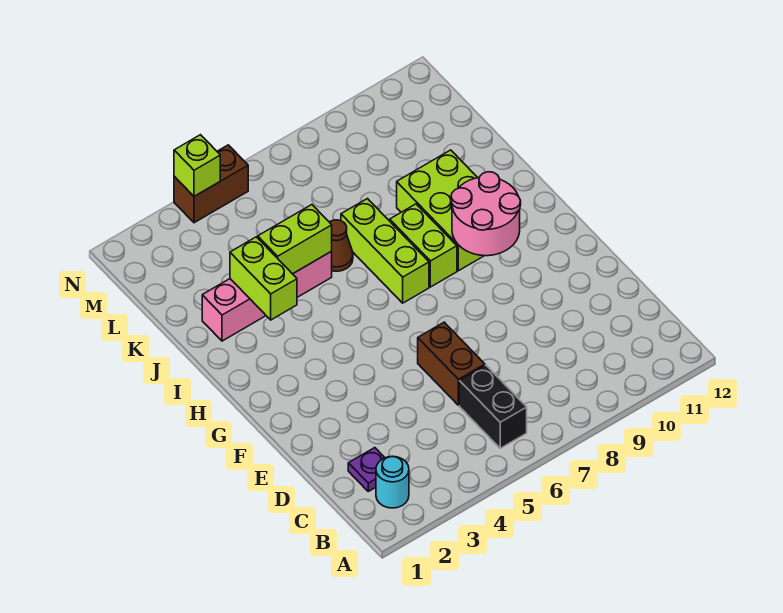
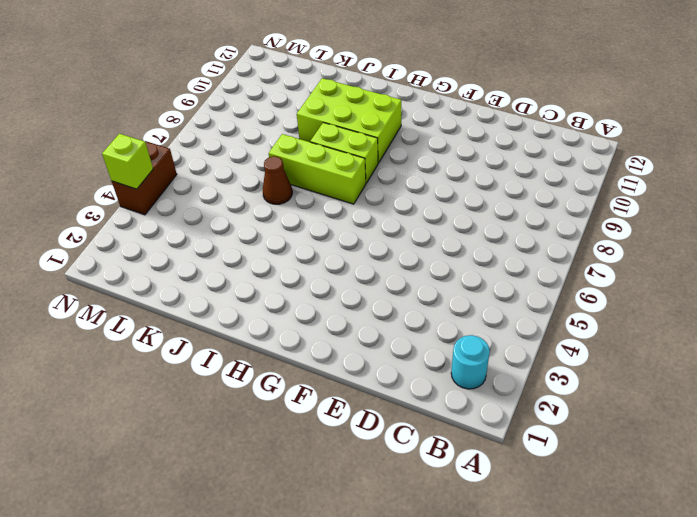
none -> black 1x2 brick [459,365,527,448]
none -> purple 1x1 plate [348,448,385,491]
none -> brown 1x2 brick [418,322,485,405]

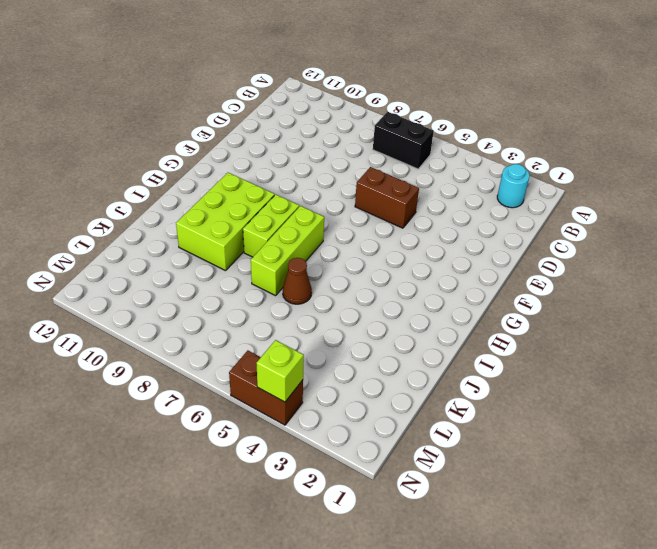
black 1x2 brick [373,112,434,169] -> black 1x2 brick turned to [459,365,527,448]
brown 1x2 brick [355,167,419,228] -> brown 1x2 brick turned to [418,322,485,405]
none -> purple 1x1 plate [348,448,385,491]
none -> pink 1x4 brick [202,251,332,341]
none -> pink 2x2 round brick [451,172,521,256]

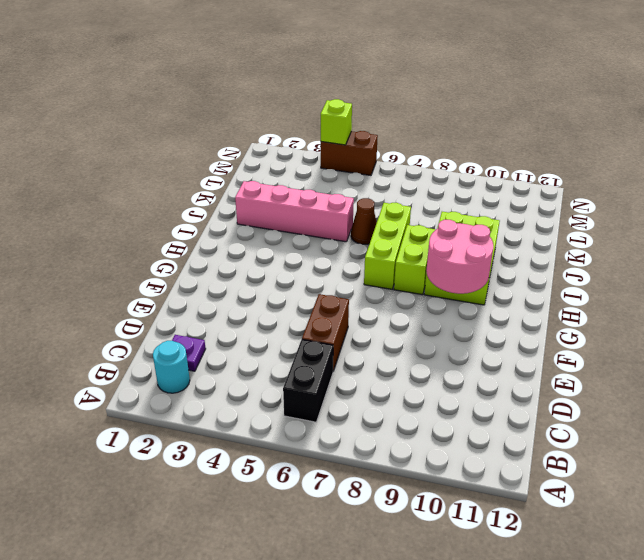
none -> lime 1x2 brick [230,237,297,320]
none -> lime 1x2 brick [258,205,332,274]

